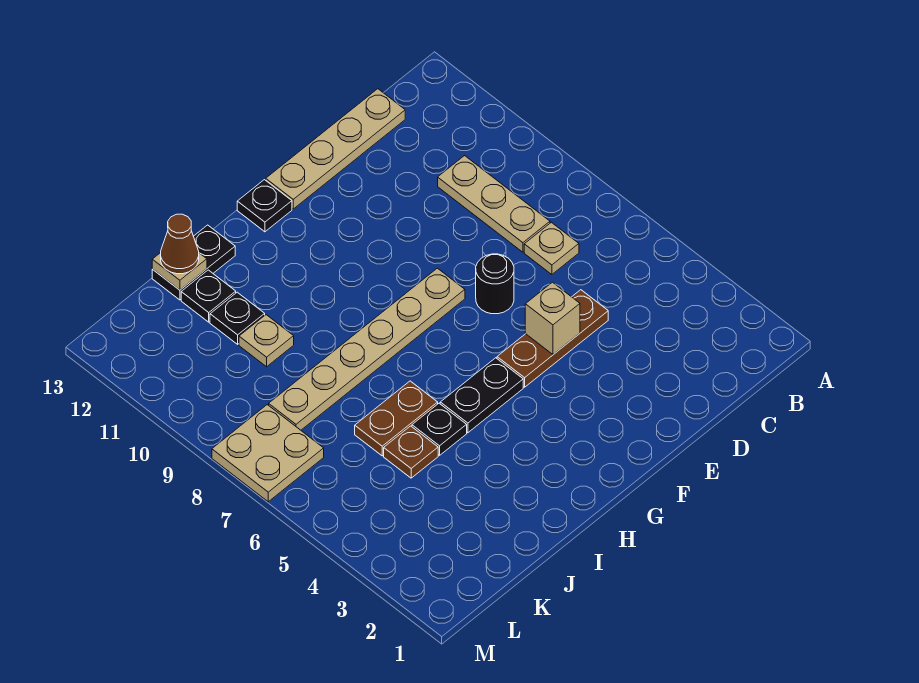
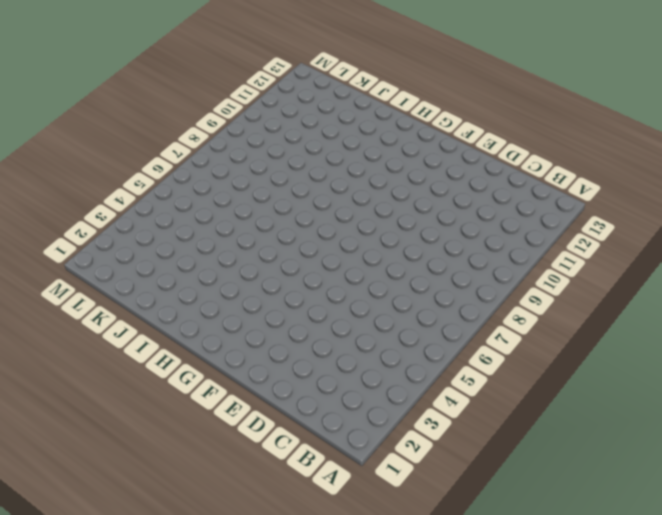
none -> tan 1x1 plate [524,222,579,275]
none -> tan 1x3 plate [438,156,550,252]
none -> tan 1x4 plate [266,89,405,209]

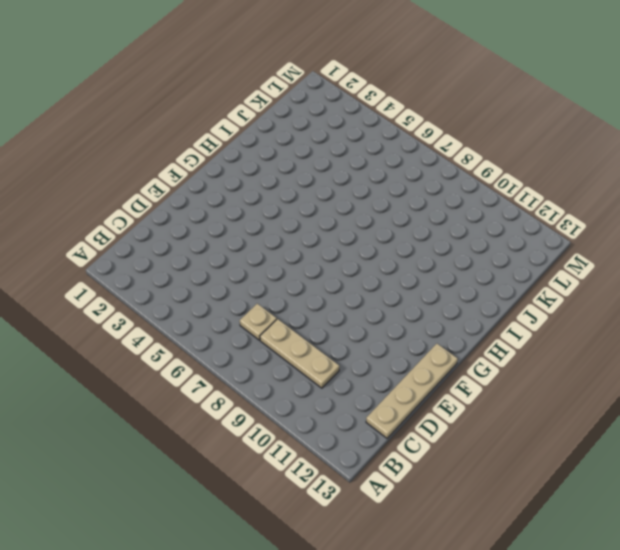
none -> brown 1x3 plate [497,290,608,387]
none -> black 1x1 round brick [476,254,514,314]
none -> tan 1x6 plate [269,268,465,430]

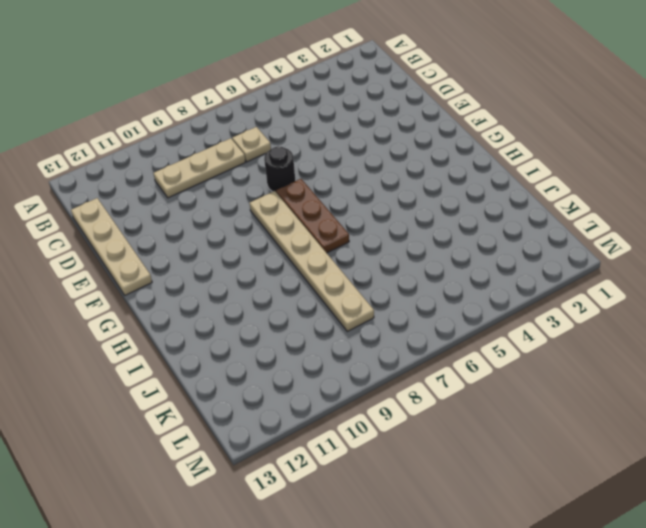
brown 1x3 plate [276,179,349,253] -> brown 1x3 plate moved to [497,290,608,387]
none -> black 1x2 plate [440,358,523,433]
none -> black 1x1 plate [237,180,292,232]
none -> black 1x1 plate [412,403,467,455]

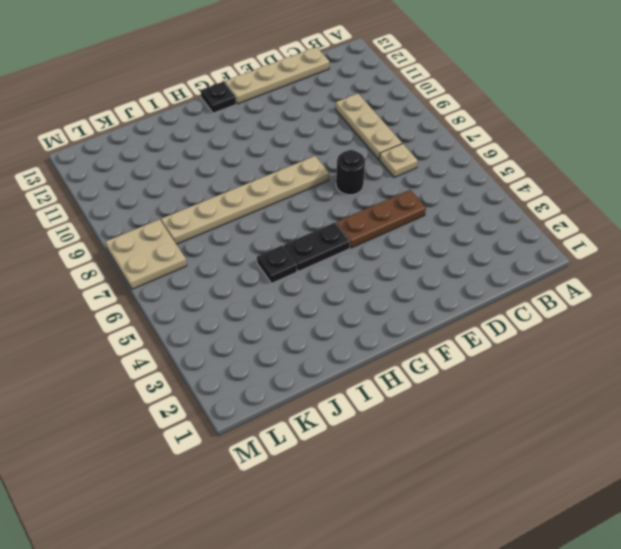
none -> brown 1x2 plate [355,381,438,456]
none -> black 1x2 plate [152,225,235,300]
none -> brown 1x1 plate [384,426,438,478]

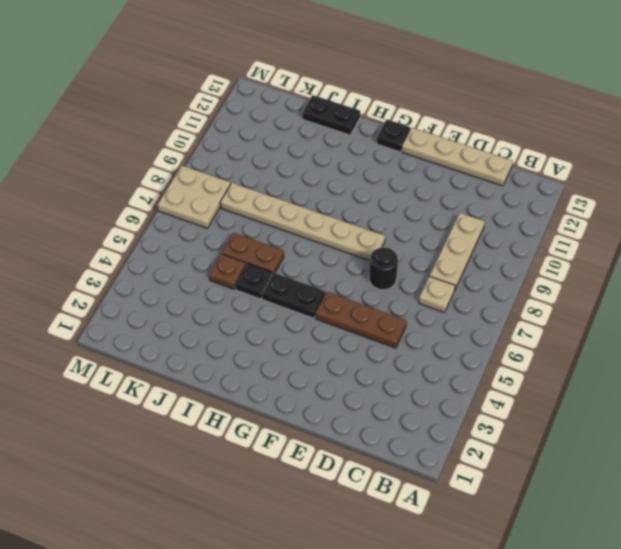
none -> tan 1x1 plate [239,315,294,367]
none -> black 1x1 plate [210,292,265,344]
none -> black 1x1 plate [181,270,236,322]

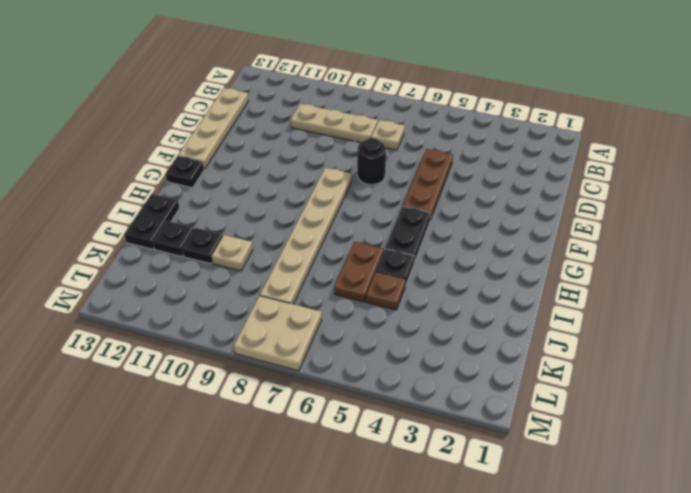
none -> tan 1x1 brick [525,282,580,354]
none -> tan 1x1 plate [152,253,207,290]
none -> brown 1x1 cone [161,214,199,274]

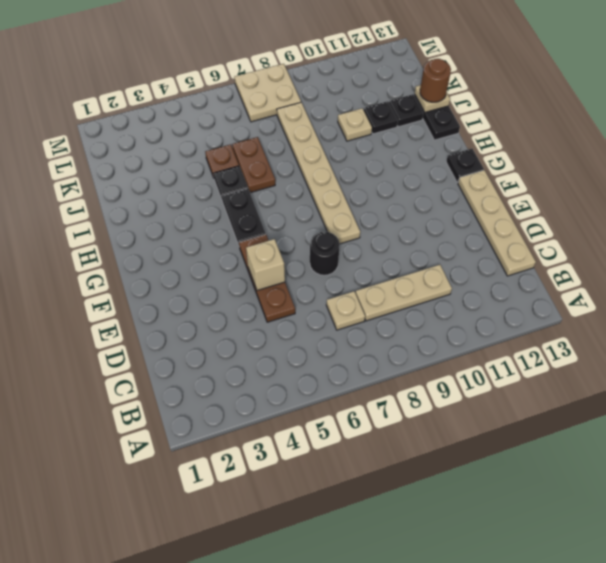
brown 1x1 round brick [420,59,451,102] -> brown 1x1 cone [161,214,199,274]

